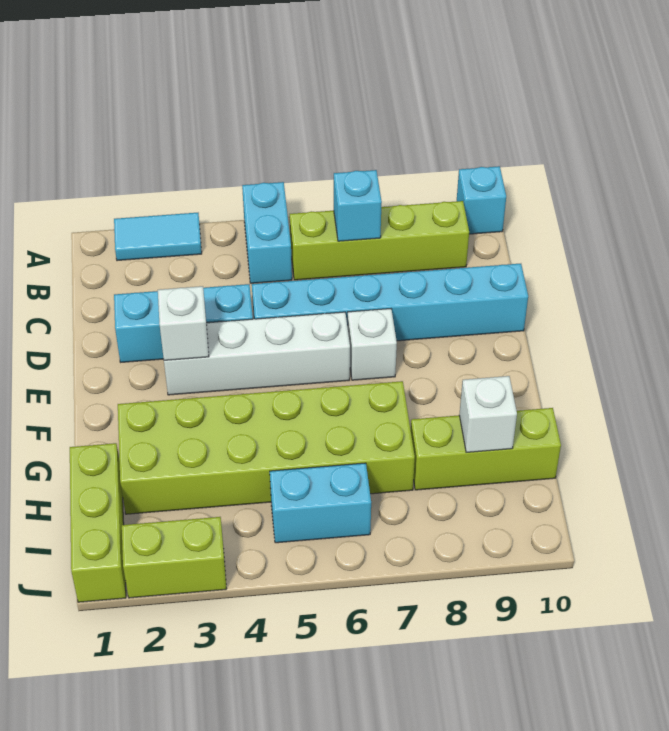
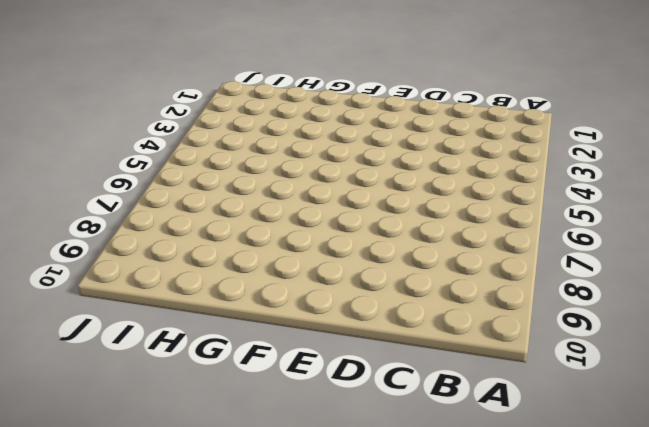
none -> cyan 1x2 tile [114,213,202,261]
none -> cyan 1x2 brick [242,182,292,283]
none -> cyan 1x1 brick [457,166,506,234]

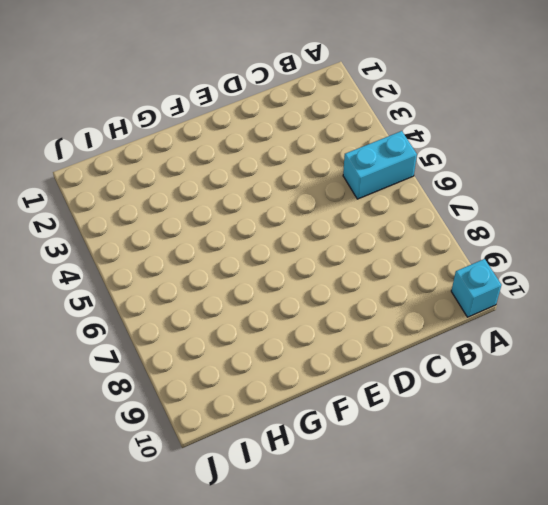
none -> cyan 1x2 tile [114,213,202,261]
none -> lime 1x4 brick [290,201,469,280]
none -> cyan 1x3 brick [114,284,253,362]

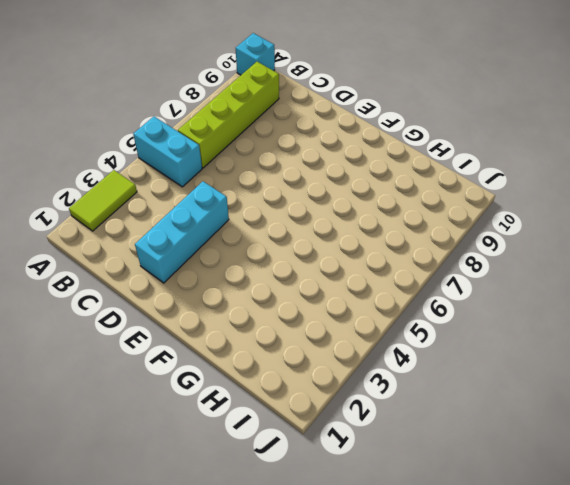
lime 1x2 tile [69,170,137,231] -> cyan 1x2 tile [114,213,202,261]
none -> cyan 1x6 brick [252,264,528,341]
none -> white 1x4 brick [164,312,350,395]
none -> white 1x1 brick [347,309,397,380]

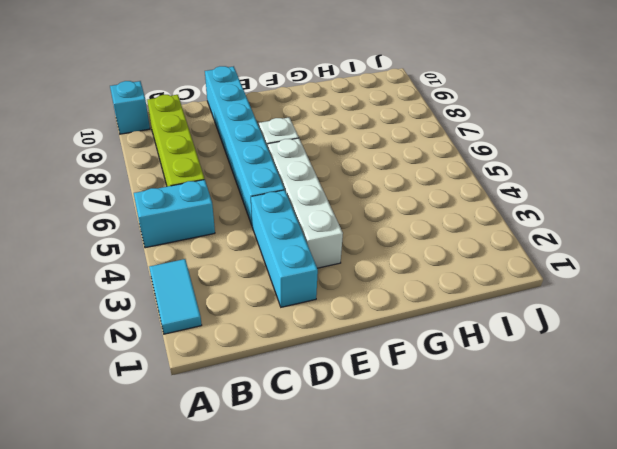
none -> lime 2x6 brick [118,381,415,514]
none -> lime 1x3 brick [70,443,126,602]
none -> lime 1x3 brick [411,408,561,490]

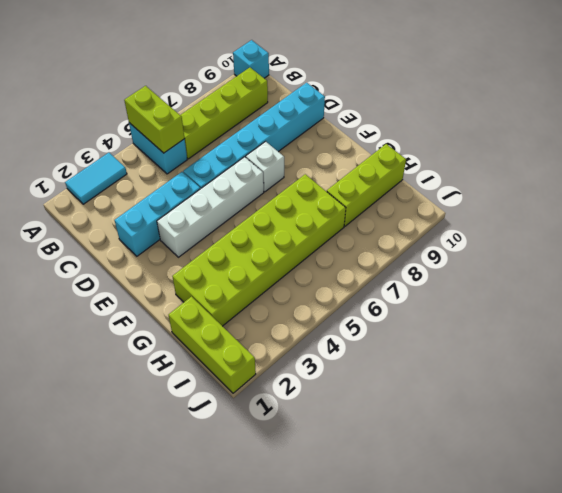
lime 1x2 brick [124,86,185,153] -> lime 1x2 brick turned to [122,517,226,598]
none -> cyan 1x2 brick [270,463,371,543]
none -> cyan 1x1 brick [334,170,382,241]
none -> white 1x1 brick [158,286,209,360]

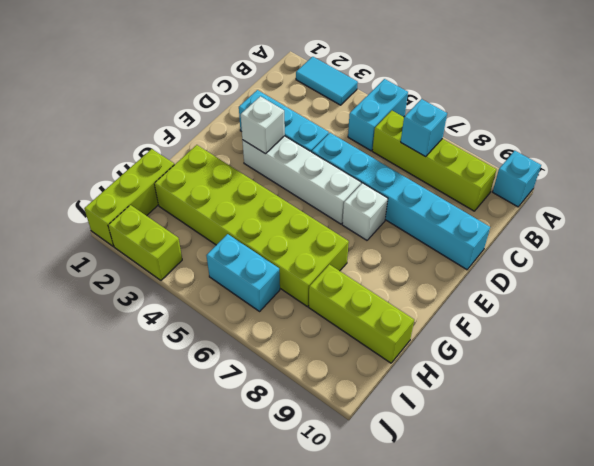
none -> white 1x1 brick [459,376,517,453]

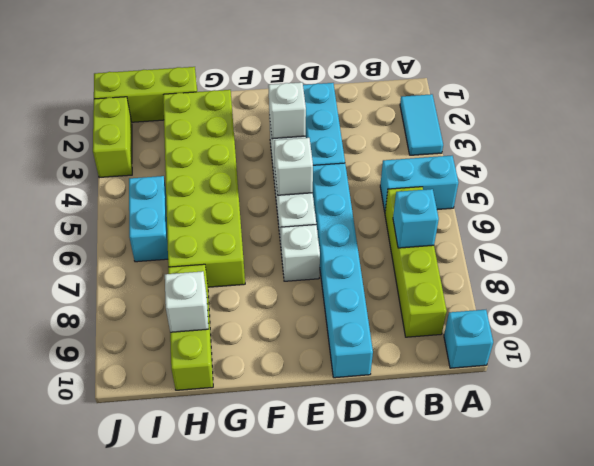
white 1x1 brick [274,138,313,195] -> none

